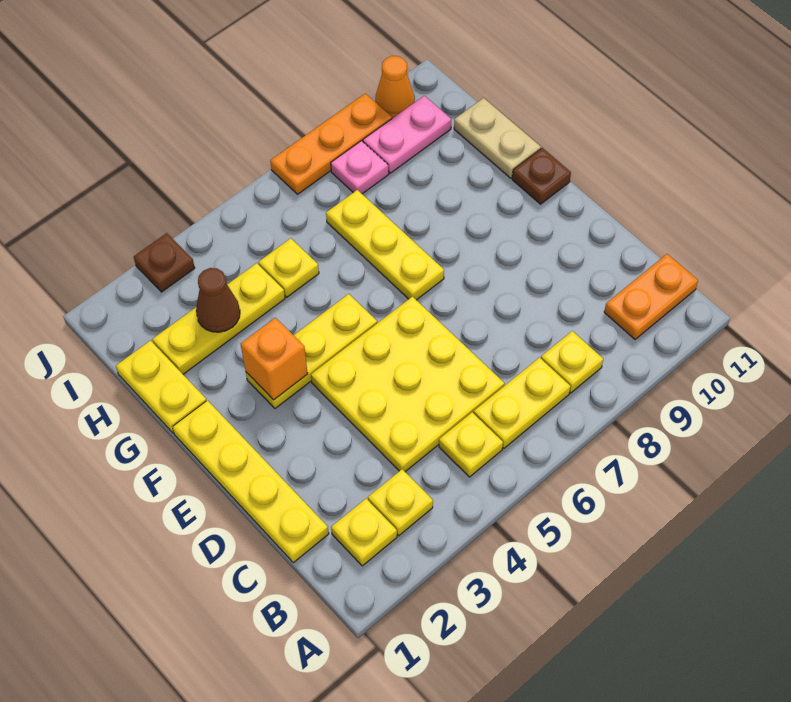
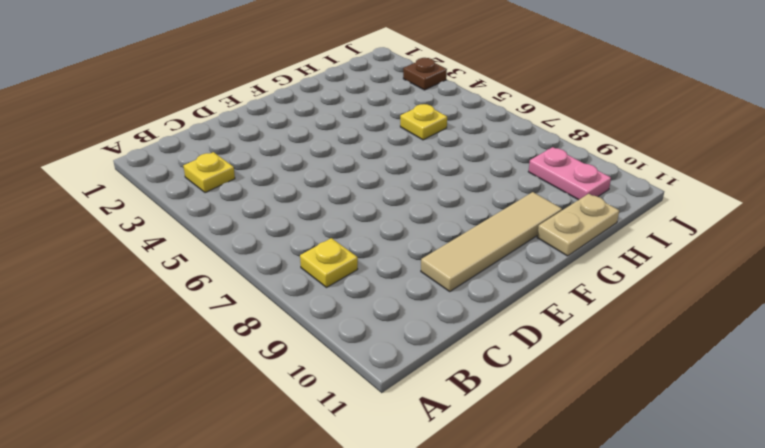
tan 1x4 tile [421,192,562,291] -> none
none -> yellow 1x1 plate [331,499,397,566]
none -> yellow 1x1 plate [439,412,503,477]
none -> yellow 1x2 plate [474,358,571,448]

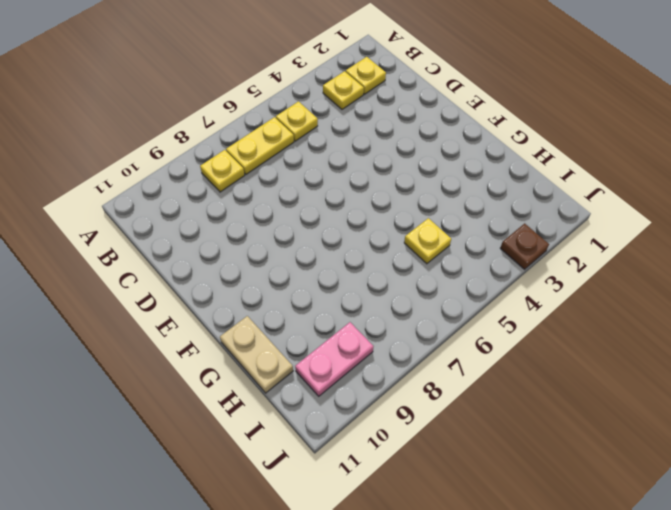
none -> orange 1x2 plate [604,254,698,339]
none -> yellow 1x4 plate [173,400,329,563]
none -> yellow 3x3 plate [311,296,505,472]

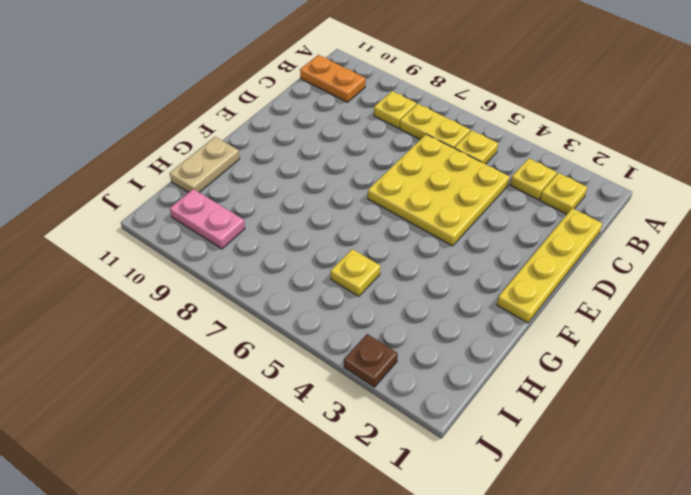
none -> yellow 1x3 plate [246,294,377,408]
none -> yellow 1x3 plate [326,190,444,300]
none -> brown 1x1 plate [512,148,571,204]

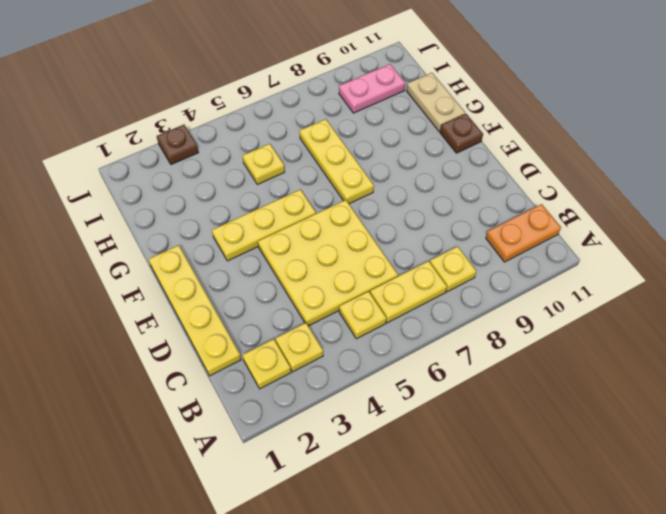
none -> yellow 1x2 plate [116,341,207,433]
none -> yellow 1x3 plate [152,263,285,374]
none -> pink 1x1 plate [331,141,389,194]

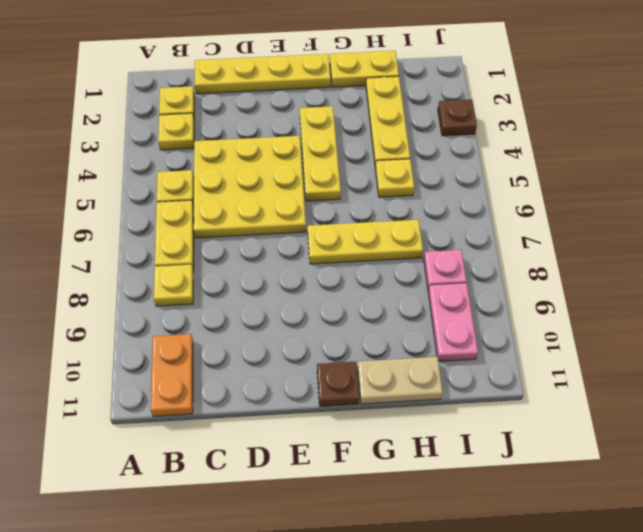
none -> orange 1x3 plate [270,93,392,194]
none -> orange 1x1 cone [375,56,415,118]
none -> orange 1x1 brick [241,318,308,400]

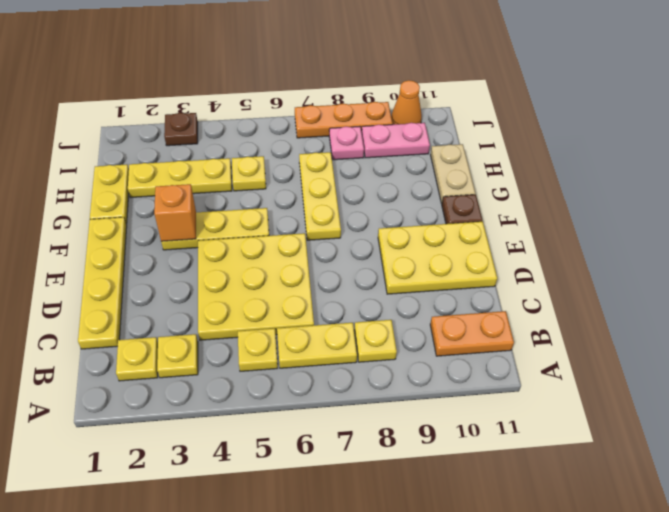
yellow 2x3 plate [378,221,497,294] -> none
none -> brown 1x1 cone [196,268,240,332]

